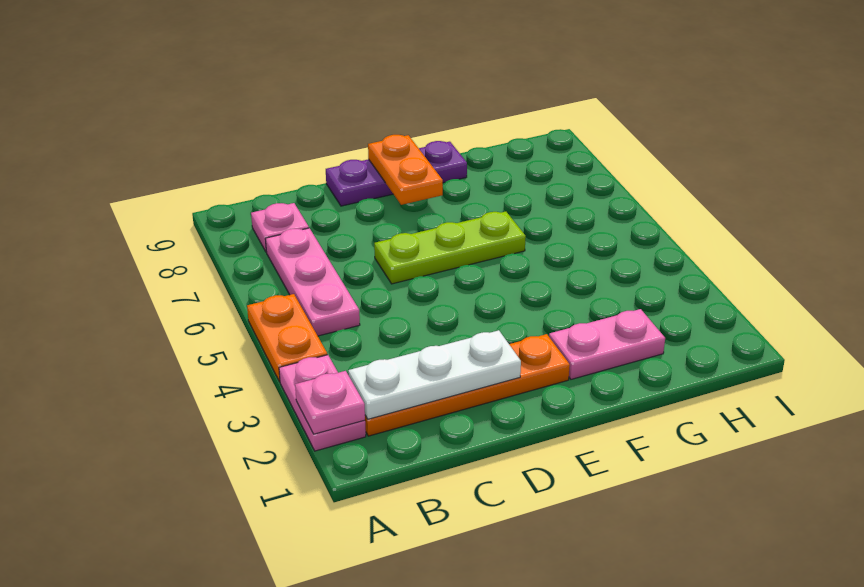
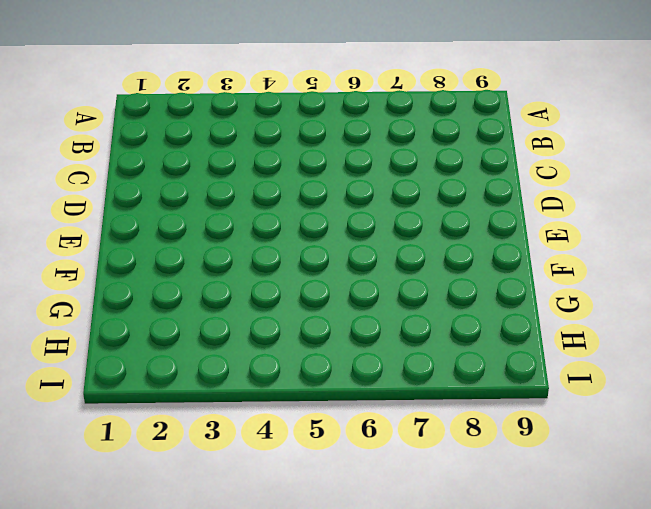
none -> pink 1x2 plate [279,355,366,451]
none -> orange 1x2 plate [247,294,327,382]

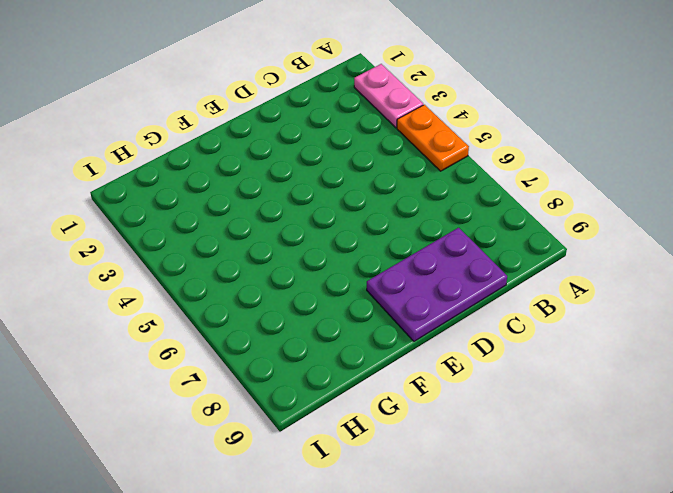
purple 2x3 plate [367,228,507,341] -> purple 1x3 plate [326,141,467,206]
none -> orange 1x4 plate [365,334,570,436]
none -> pink 1x3 plate [265,228,360,336]

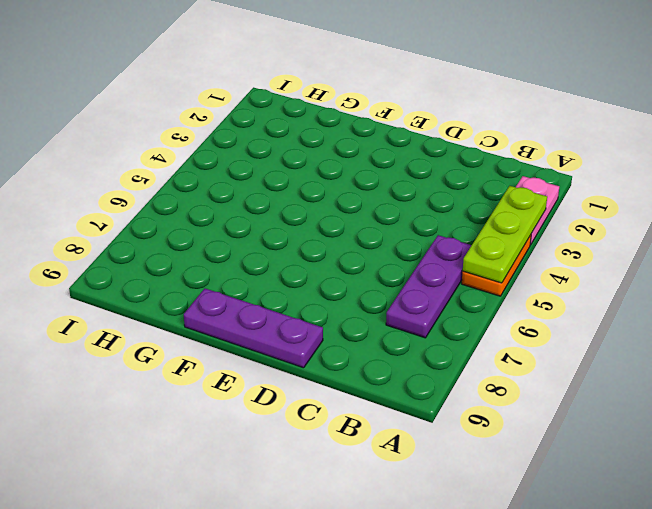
lime 1x3 plate [463,186,547,283] -> lime 1x3 plate turned to [374,212,526,284]
purple 1x3 plate [386,235,472,338] -> pink 1x3 plate [265,228,360,336]
none -> orange 1x4 plate [365,334,570,436]
none -> pink 1x1 plate [251,203,309,252]

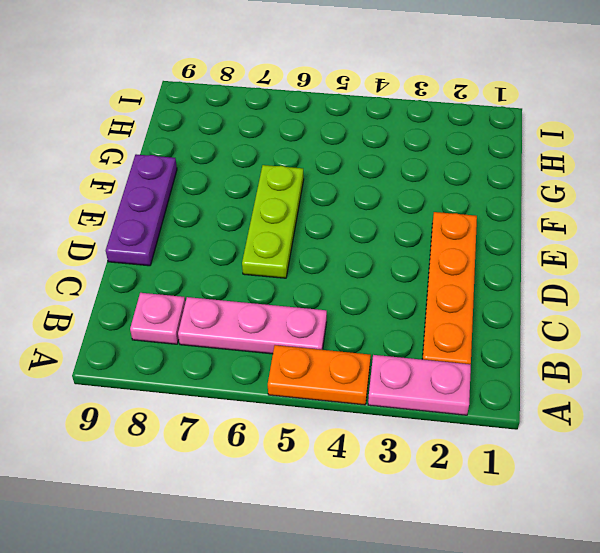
none -> pink 1x2 plate [549,309,665,379]
none -> pink 1x1 plate [295,371,365,434]

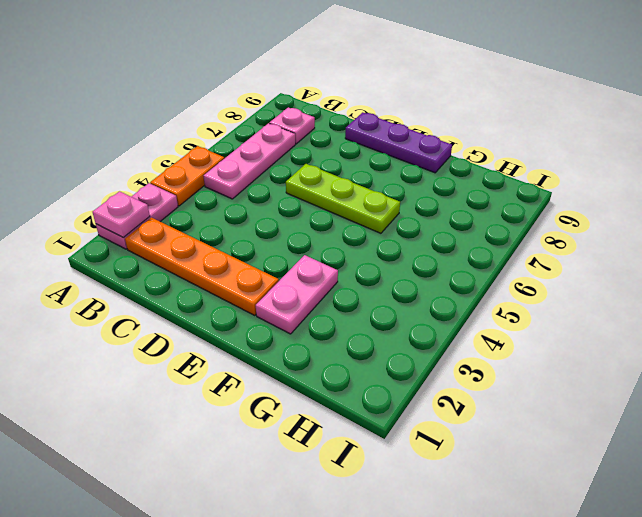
pink 1x2 plate [256,255,338,334] -> pink 1x2 plate turned to [549,309,665,379]
none -> white 1x3 plate [348,330,521,419]
none -> orange 1x2 plate [368,135,443,205]

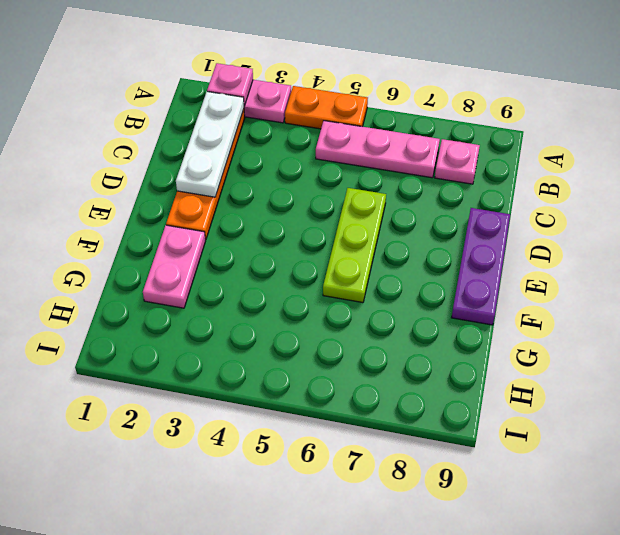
none -> orange 1x2 plate [368,135,443,205]

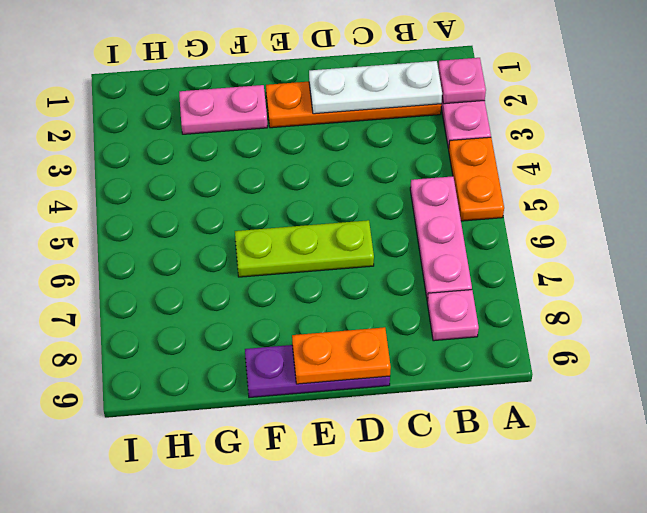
orange 1x2 plate [292,327,391,384] -> orange 1x2 plate turned to [368,135,443,205]

